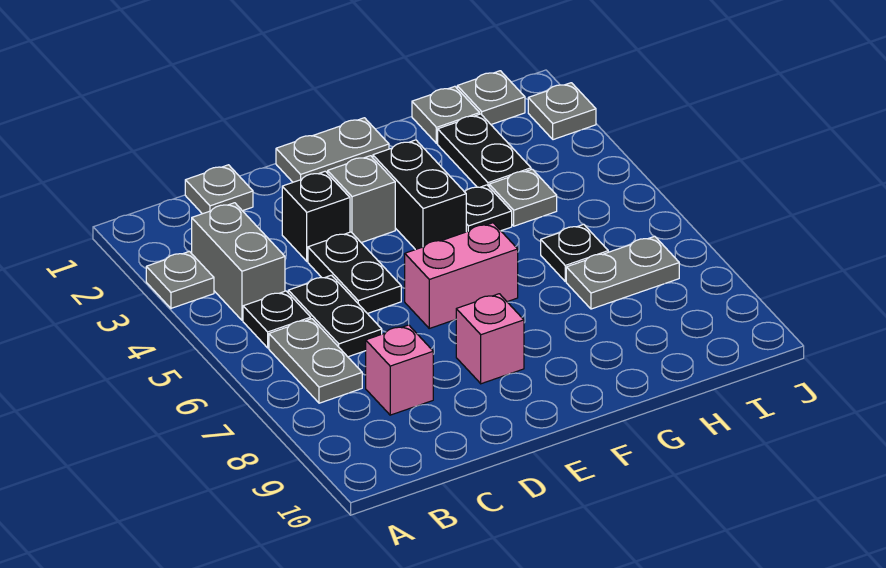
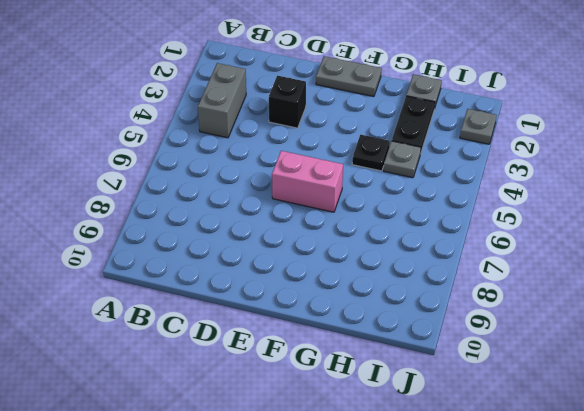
none -> grey 1x1 plate [146,251,214,308]
none -> black 1x1 plate [243,291,311,348]
none -> grey 1x2 plate [269,319,362,403]

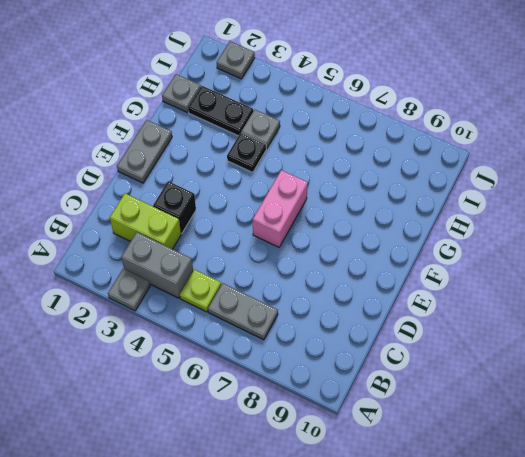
lime 1x1 plate [180,270,221,312] -> black 1x1 plate [243,291,311,348]
lime 1x2 brick [110,193,181,249] -> none
none -> grey 1x1 plate [185,165,253,214]
none -> black 1x2 plate [288,275,382,357]
none -> pink 1x1 brick [366,325,433,415]

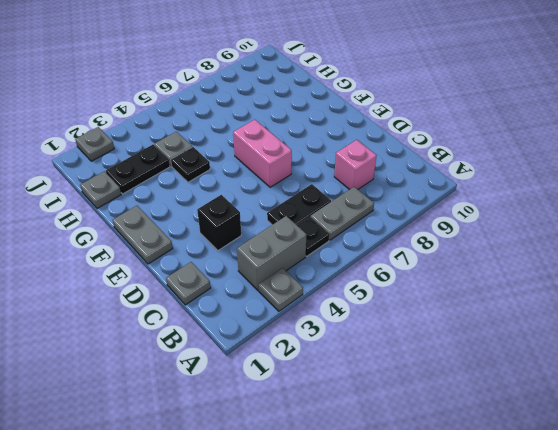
none -> black 1x2 plate [308,232,401,314]
none -> grey 1x1 brick [328,156,395,243]
none -> pink 1x1 brick [456,294,524,384]

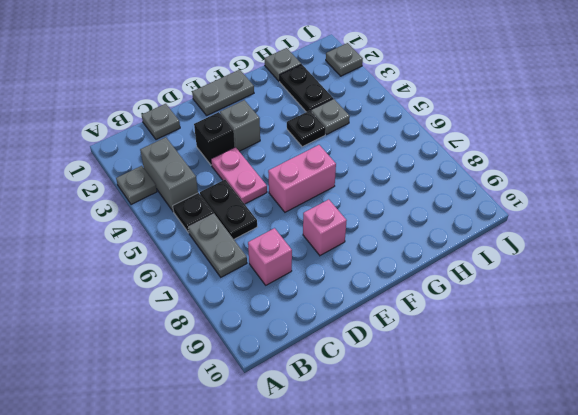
pink 1x2 plate [211,147,267,204] -> black 1x2 plate [308,232,401,314]
none -> black 1x2 brick [373,140,466,250]
none -> black 1x1 plate [541,224,608,281]
none -> grey 1x2 plate [566,236,679,309]

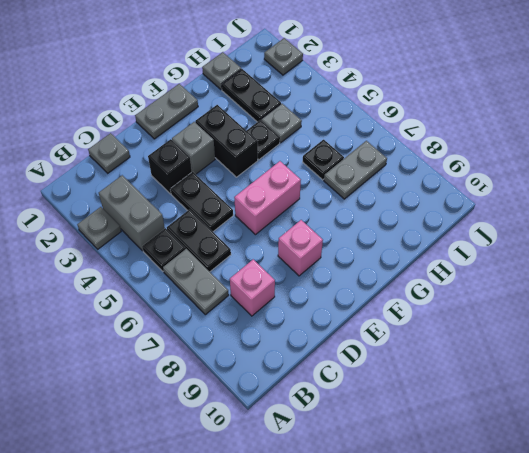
none -> grey 1x1 plate [457,71,525,124]

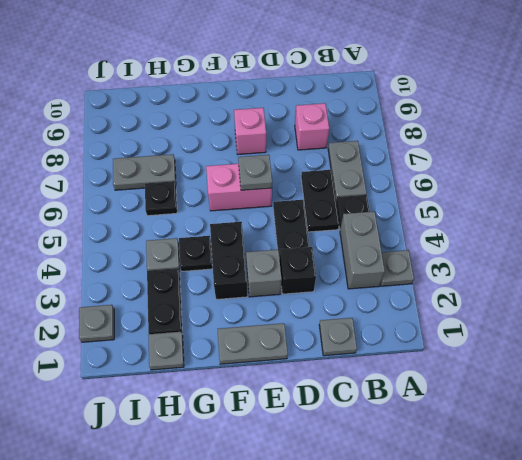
grey 1x1 plate [238,155,272,190] -> grey 1x1 plate moved to [457,71,525,124]

